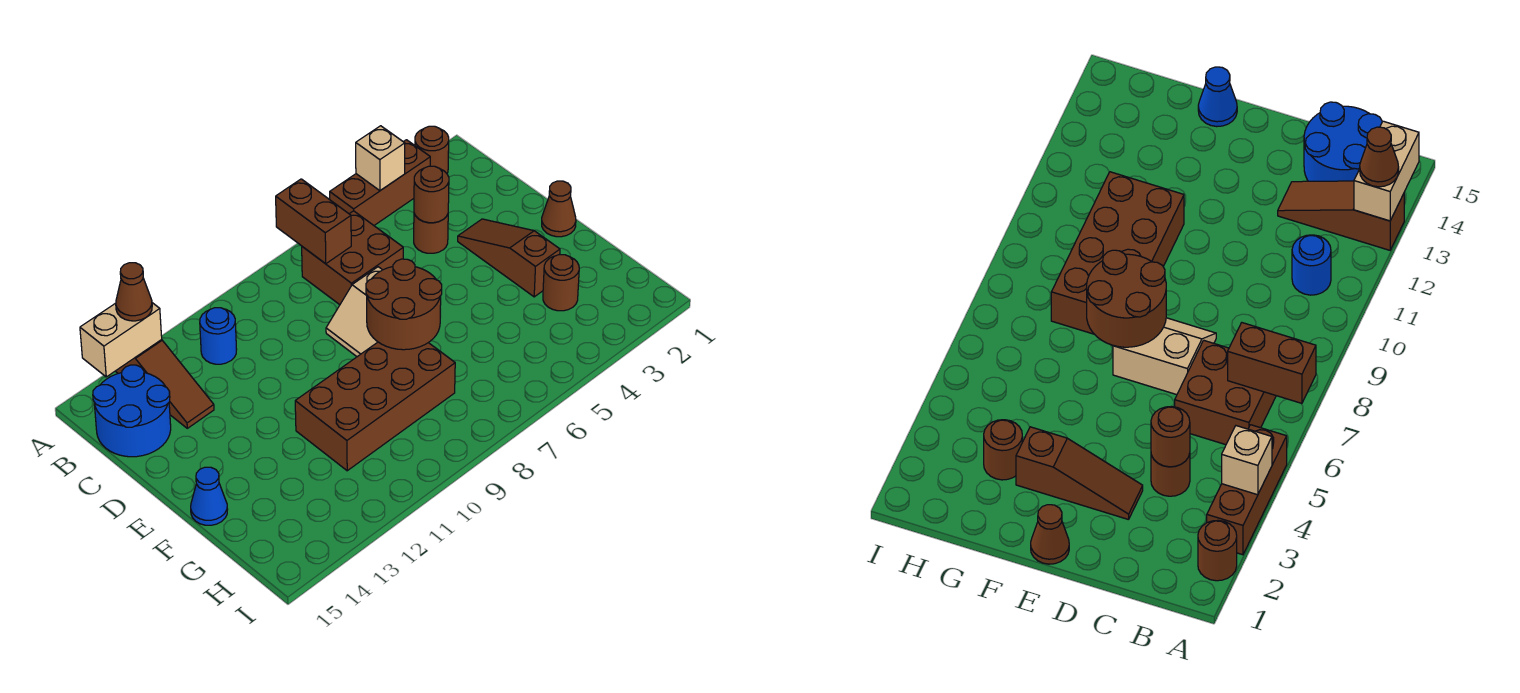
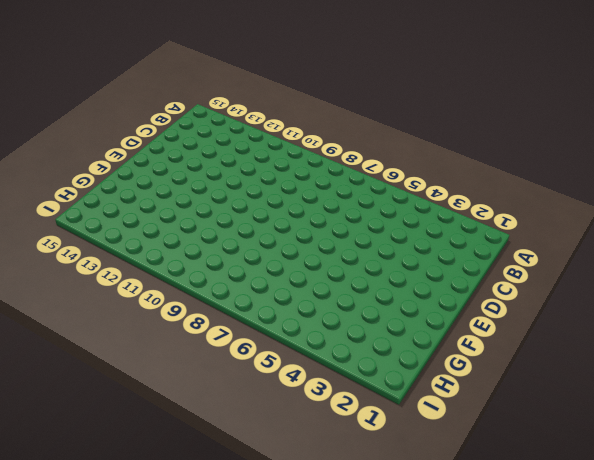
none -> brown 1x1 round brick [415,126,449,173]
none -> brown 1x3 brick [330,140,430,225]
none -> brown 1x3 slope [116,340,214,428]

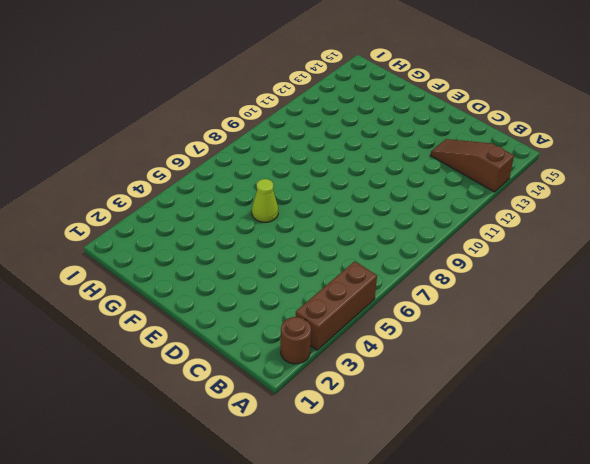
lime 1x1 cone [252,179,278,222] -> none
none -> brown 2x2 brick [302,211,403,305]
none -> blue 1x1 round brick [200,308,237,364]
none -> blue 2x2 round brick [93,365,171,457]

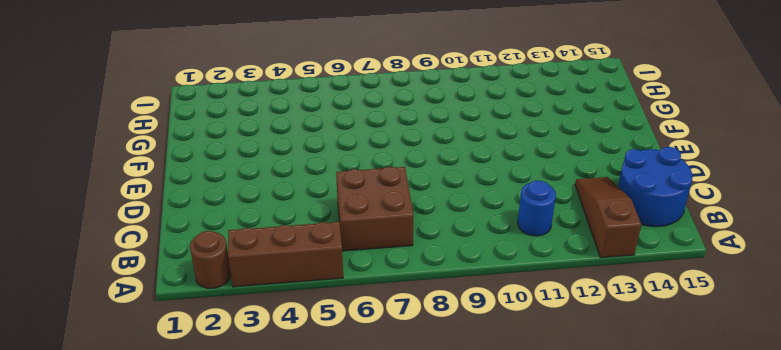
none -> brown 1x1 round brick [414,214,448,253]
none -> brown 1x3 slope [458,219,560,297]
none -> tan 2x2 slope [326,267,382,357]

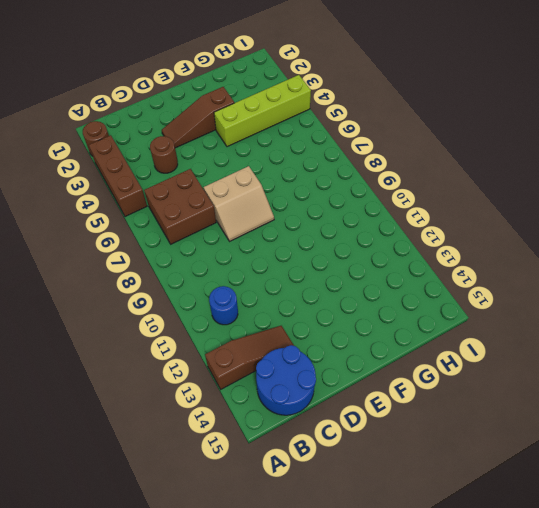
lime 1x4 brick [214,75,311,147] -> none
none -> brown 1x1 cone [542,181,576,237]
none -> brown 2x4 brick [295,342,455,471]
none -> blue 1x1 cone [191,467,228,525]

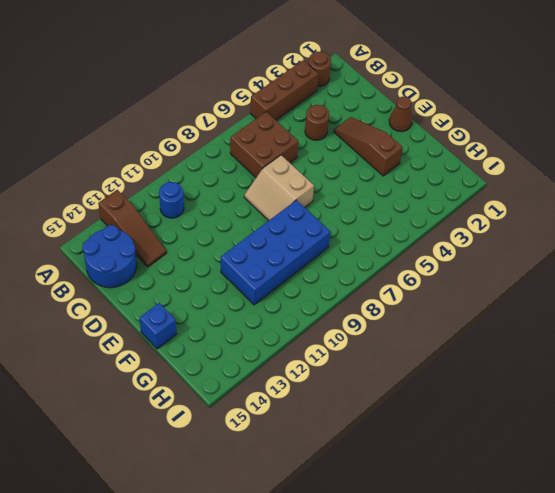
blue 2x4 brick [221,200,330,305] -> brown 2x4 brick [295,342,455,471]
blue 1x1 brick [139,303,177,349] -> blue 1x1 cone [191,467,228,525]
none -> brown 1x1 round brick [543,255,579,311]
none -> tan 1x1 brick [356,126,405,191]
none -> brown 1x2 brick [276,179,351,264]

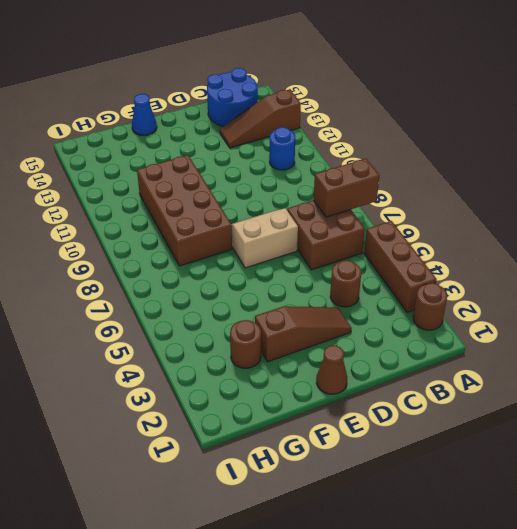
none -> tan 1x1 brick [356,126,405,191]
none -> tan 1x2 brick [80,303,162,377]
none -> brown 1x1 round brick [414,166,449,223]

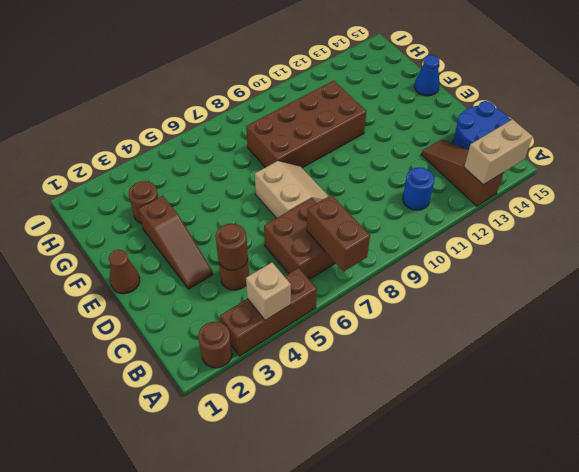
none -> brown 2x2 round brick [366,259,442,350]
none -> brown 1x1 cone [116,263,152,321]

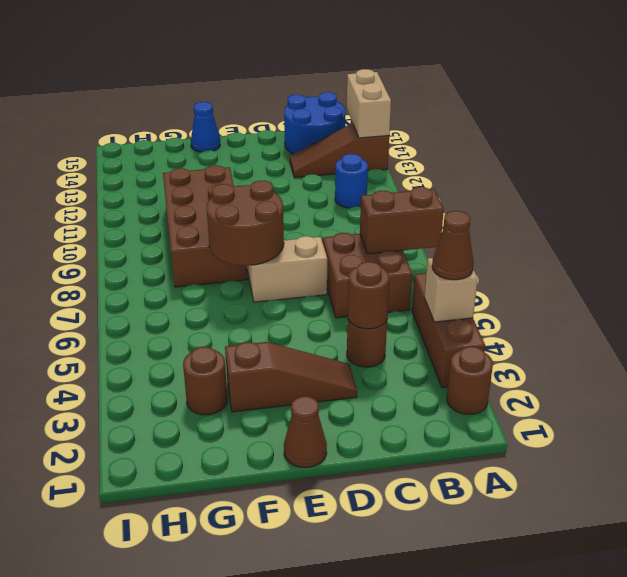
brown 1x1 cone [432,211,474,280] -> brown 1x1 cone moved to [116,263,152,321]

